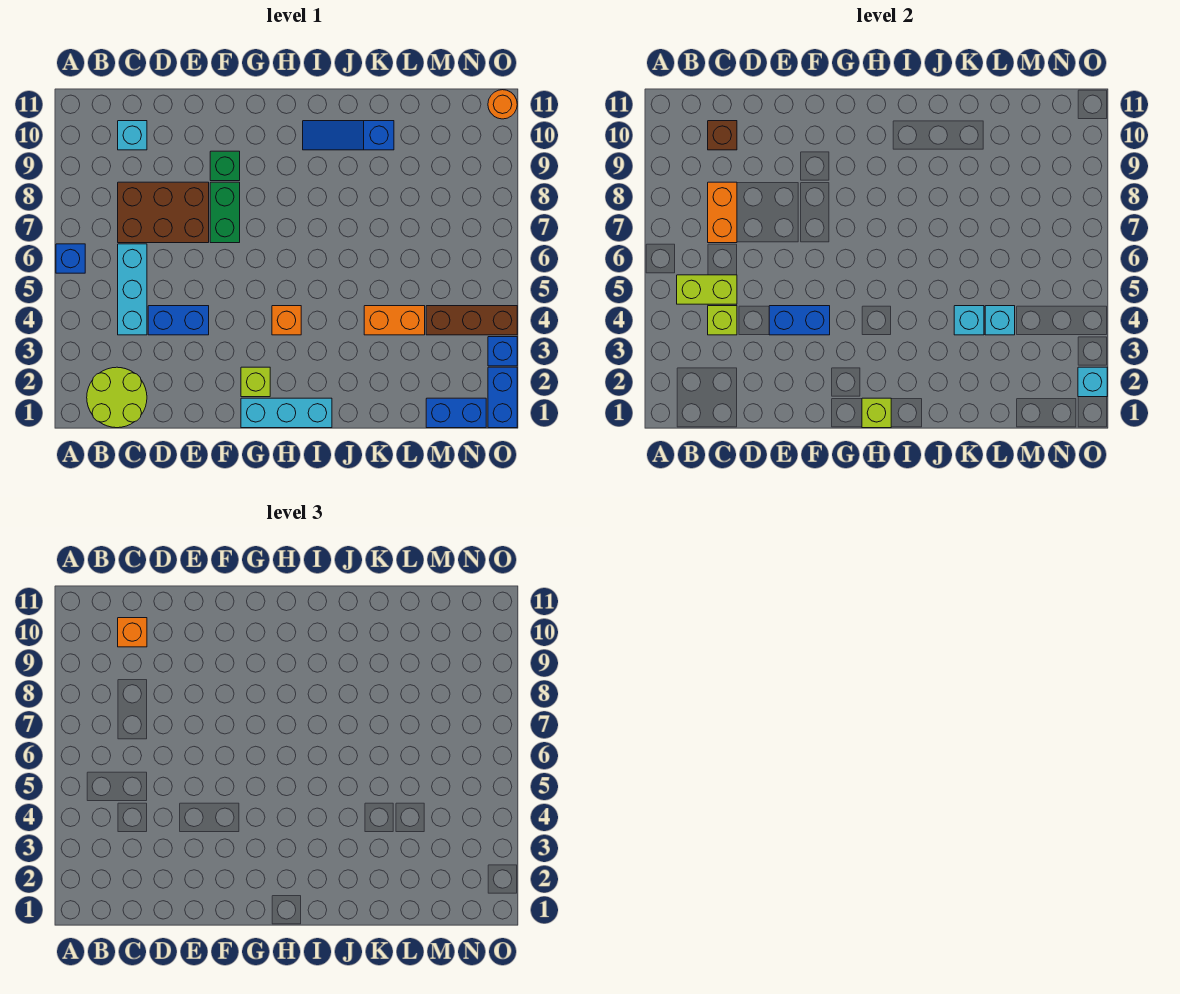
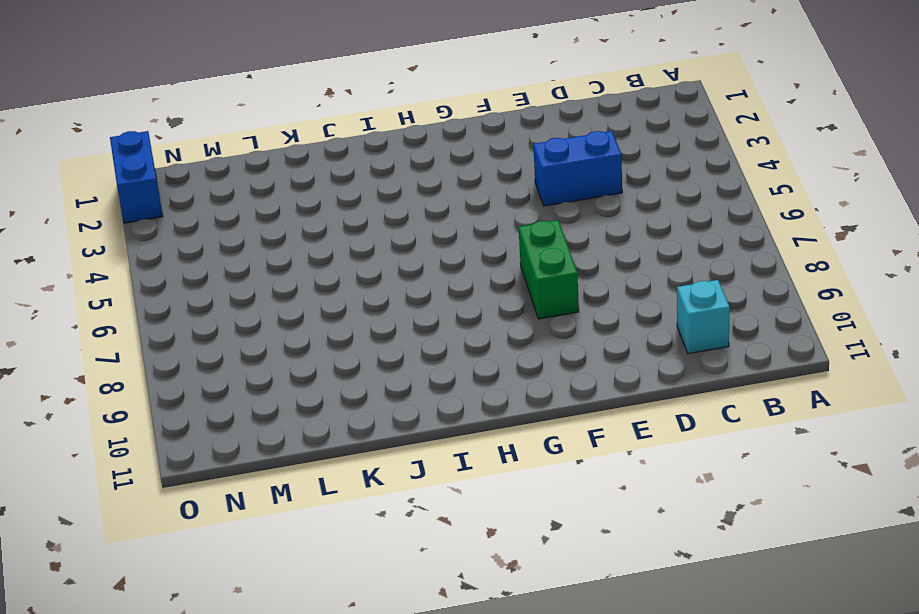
none -> blue 1x1 brick [56,244,85,273]
none -> lime 2x2 round brick [87,367,147,428]
none -> cyan 1x3 brick [118,244,147,335]

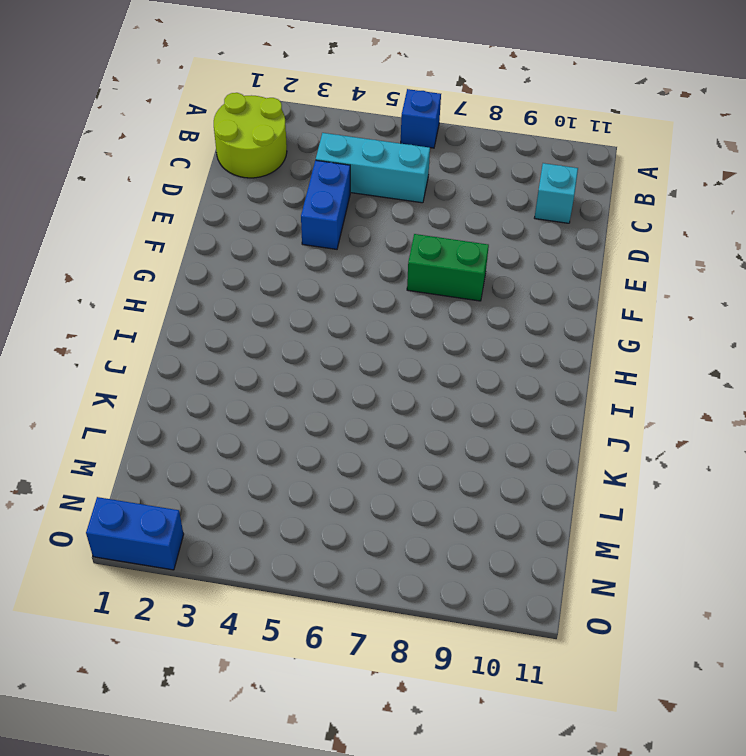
none -> brown 2x3 brick [118,182,209,243]
none -> green 1x1 brick [210,151,240,181]
none -> cyan 1x3 brick [241,398,332,428]

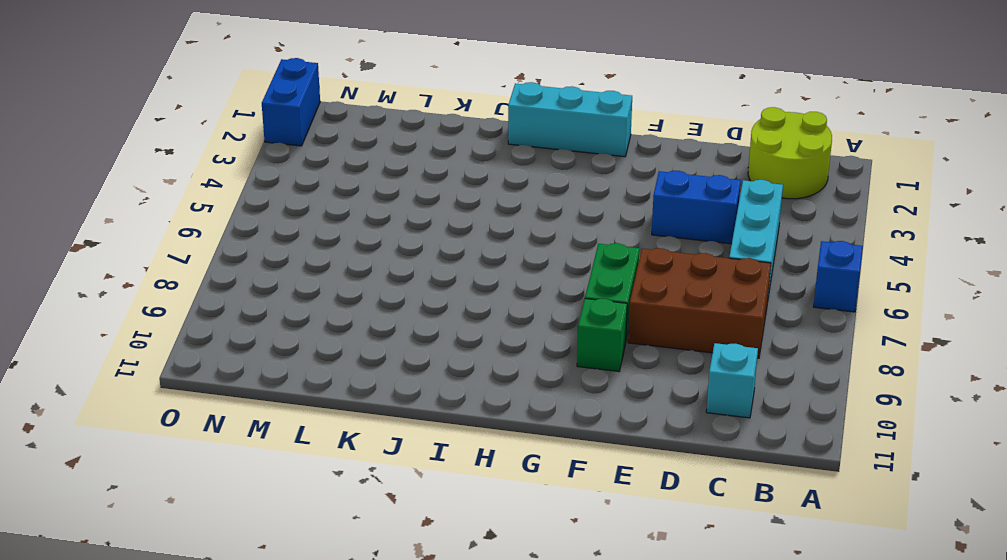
none -> lime 1x1 brick [241,367,270,397]
none -> orange 1x1 brick [272,306,301,335]
none -> blue 1x3 slope [303,121,394,150]

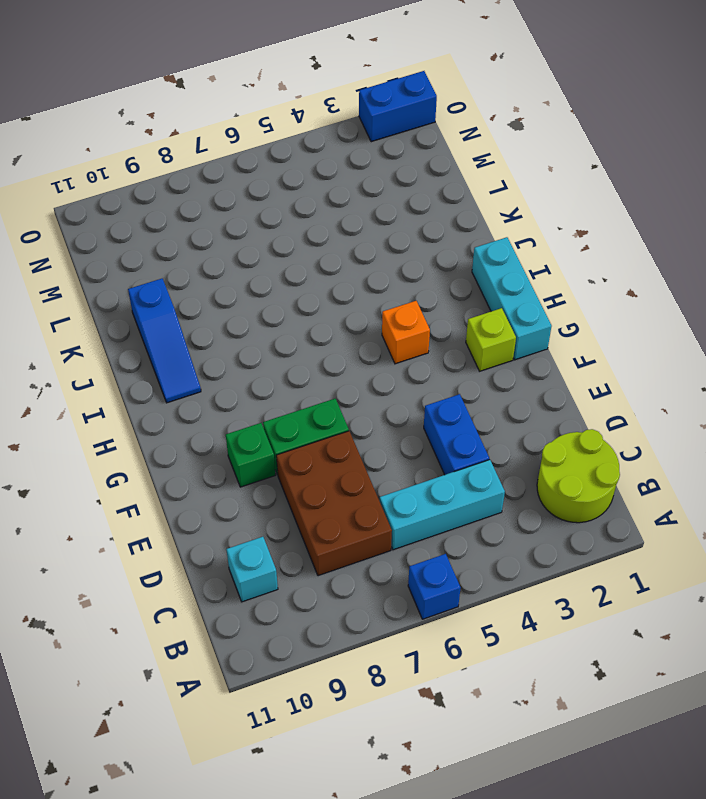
none -> orange 1x2 brick [364,306,425,335]
none -> blue 1x2 brick [426,398,486,428]
none -> brown 1x3 brick [426,306,517,335]

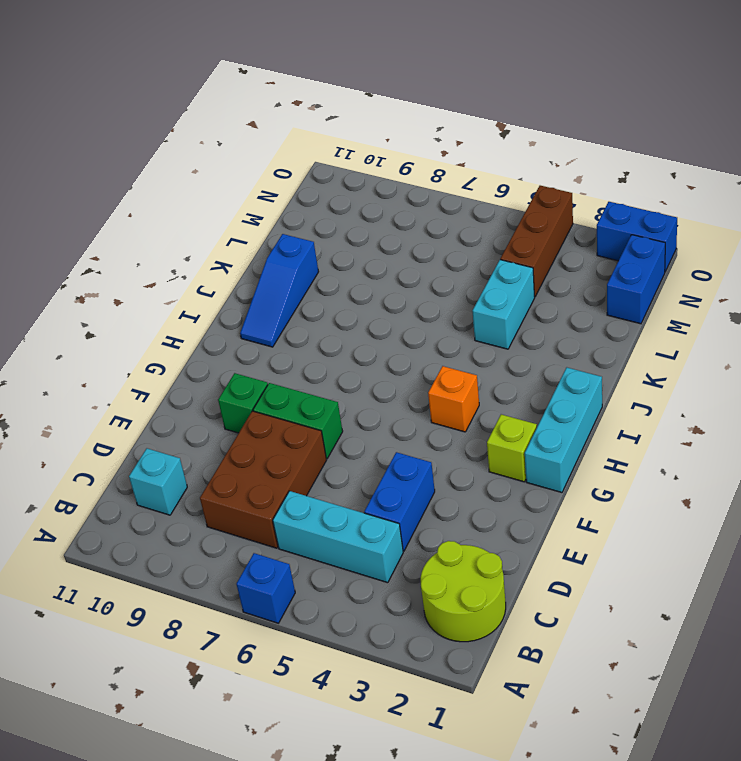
cyan 1x2 brick [472,260,535,349] -> orange 1x2 brick [364,306,425,335]
none -> blue 1x1 brick [488,337,517,366]
none -> orange 1x1 round brick [488,90,517,119]
none -> lime 1x2 brick [677,275,737,304]

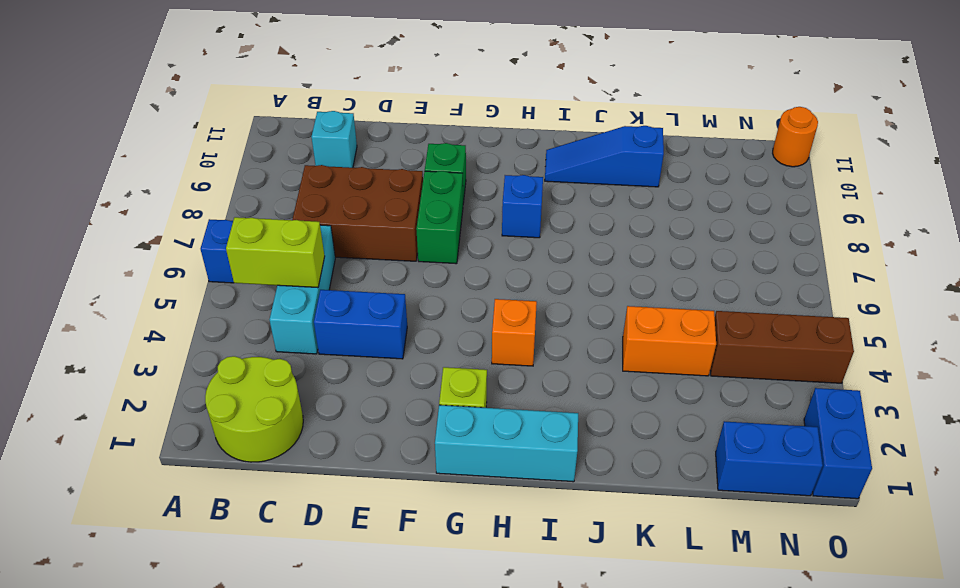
blue 1x1 brick [502,175,543,238] -> blue 1x1 brick moved to [488,337,517,366]
none -> lime 1x1 brick [708,306,737,335]
none -> orange 1x2 brick [708,182,737,243]
none -> brown 1x1 brick [708,121,737,150]

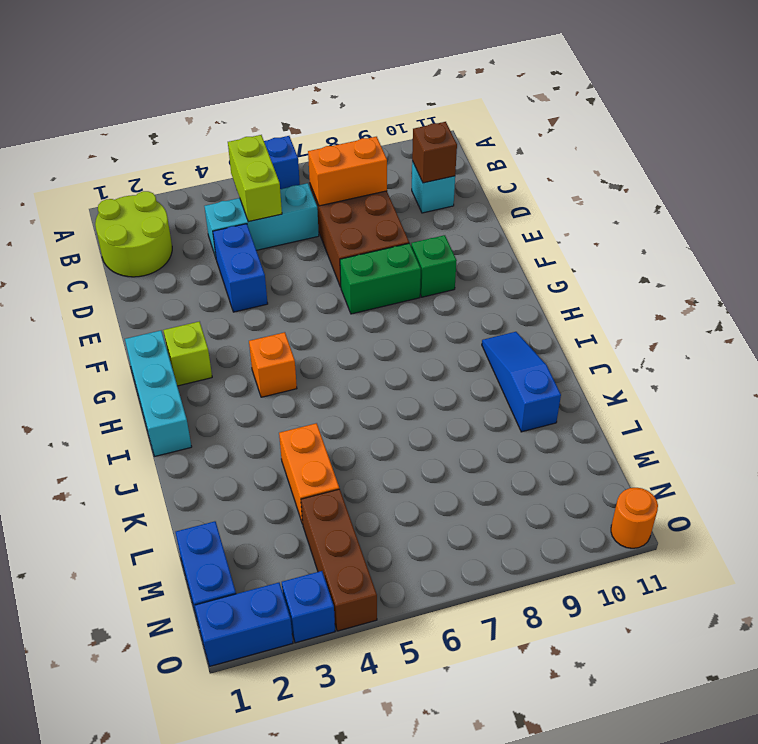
none -> lime 1x1 brick [708,306,737,335]
none -> blue 1x2 brick [769,306,830,335]
none -> lime 1x1 brick [862,398,891,428]

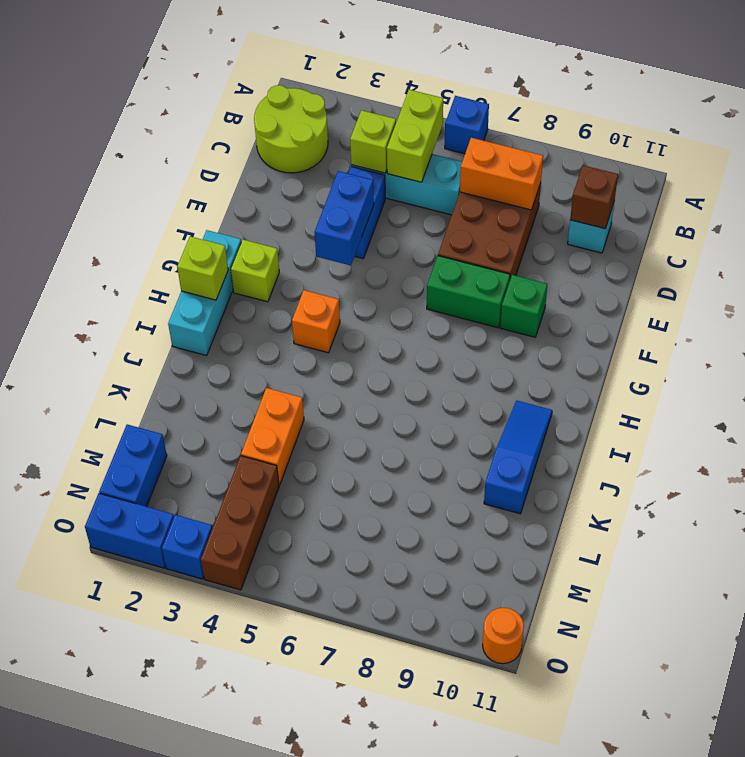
none -> cyan 1x1 brick [954,306,984,335]
none -> cyan 1x1 brick [985,306,1015,335]
none -> cyan 1x1 brick [1078,367,1107,397]

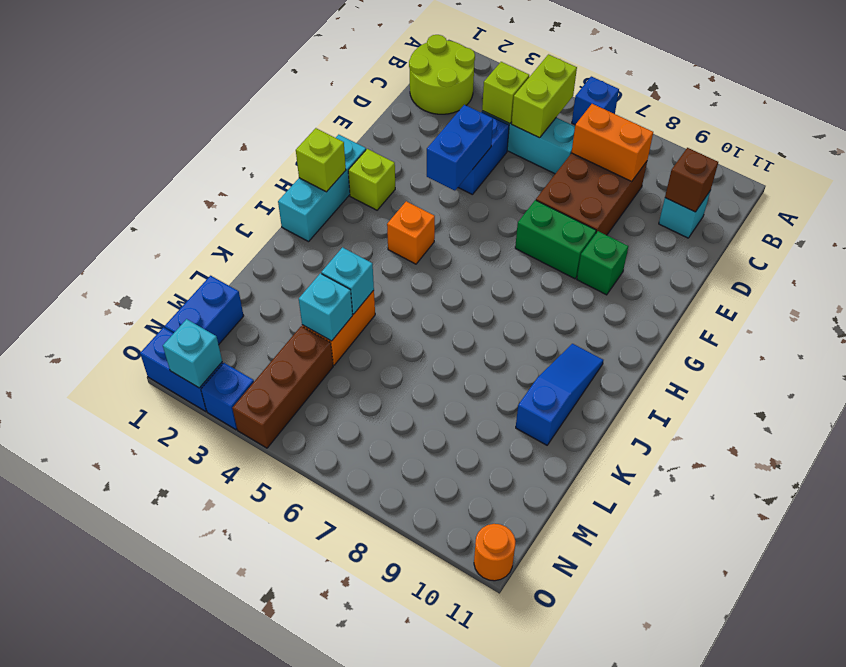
none -> orange 1x1 brick [118,618,147,647]

